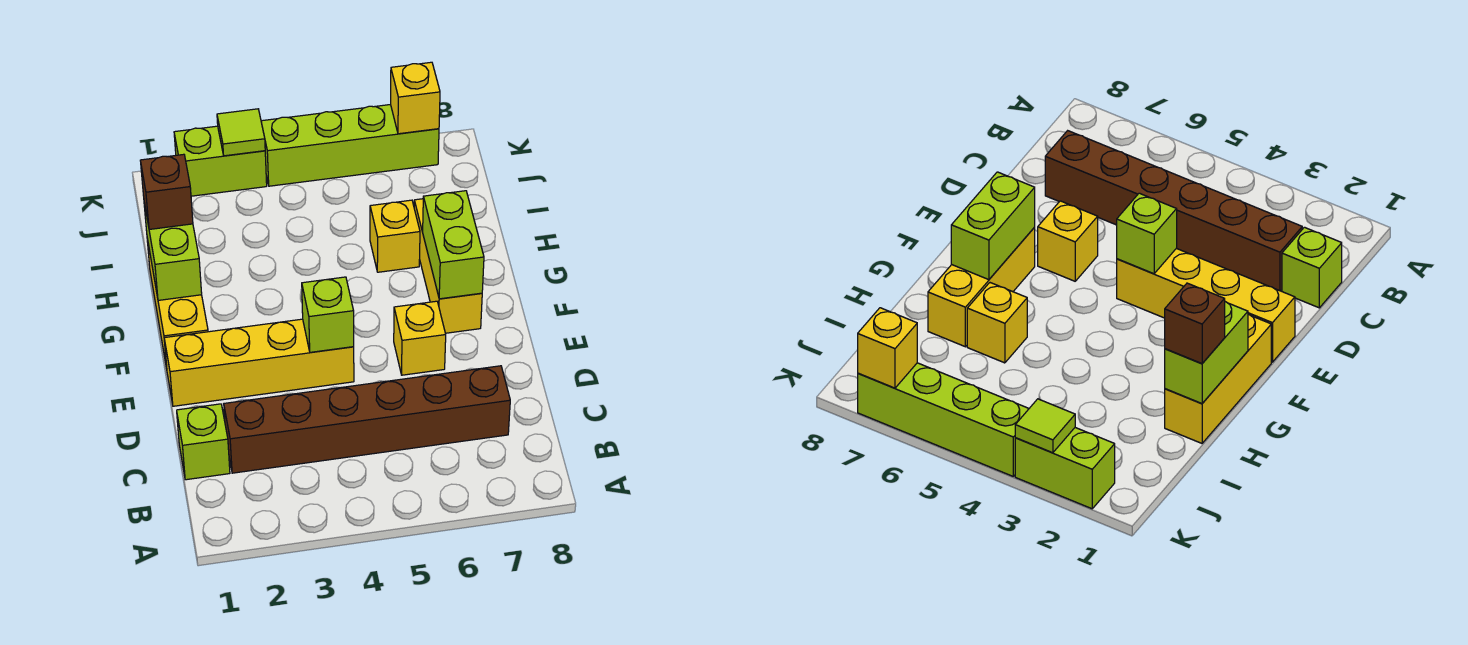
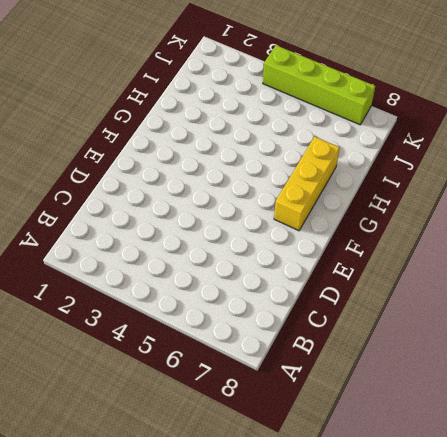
none -> lime 1x1 brick [177,404,230,480]
none -> brown 1x6 brick [224,366,510,473]
none -> yellow 1x4 brick [164,319,354,406]

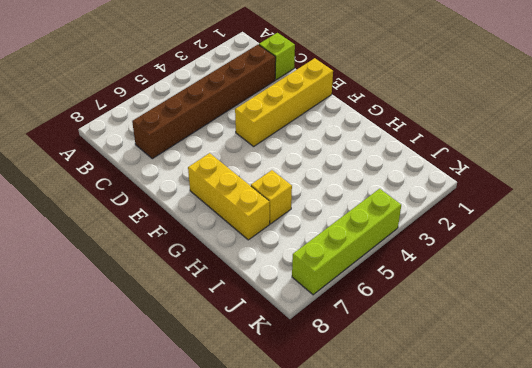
none -> yellow 1x1 brick [394,301,446,375]
none -> yellow 1x3 brick [147,239,208,368]
none -> lime 1x2 brick [174,126,267,196]

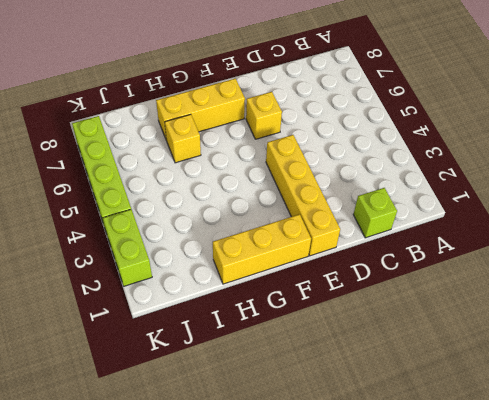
none -> brown 1x6 brick [224,366,510,473]
none -> lime 1x1 brick [302,277,354,352]
none -> lime 1x2 brick [423,191,484,299]

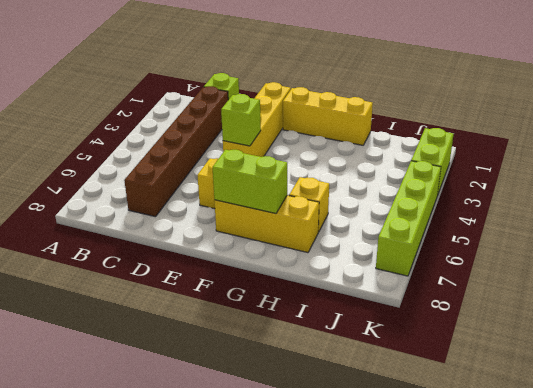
none -> lime 1x2 brick [144,203,202,300]
none -> lime 1x1 tile [217,109,265,156]
none -> yellow 1x1 brick [391,62,440,134]

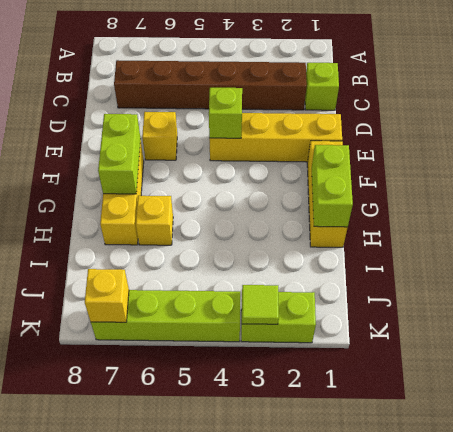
none -> brown 1x1 brick [140,154,193,230]

